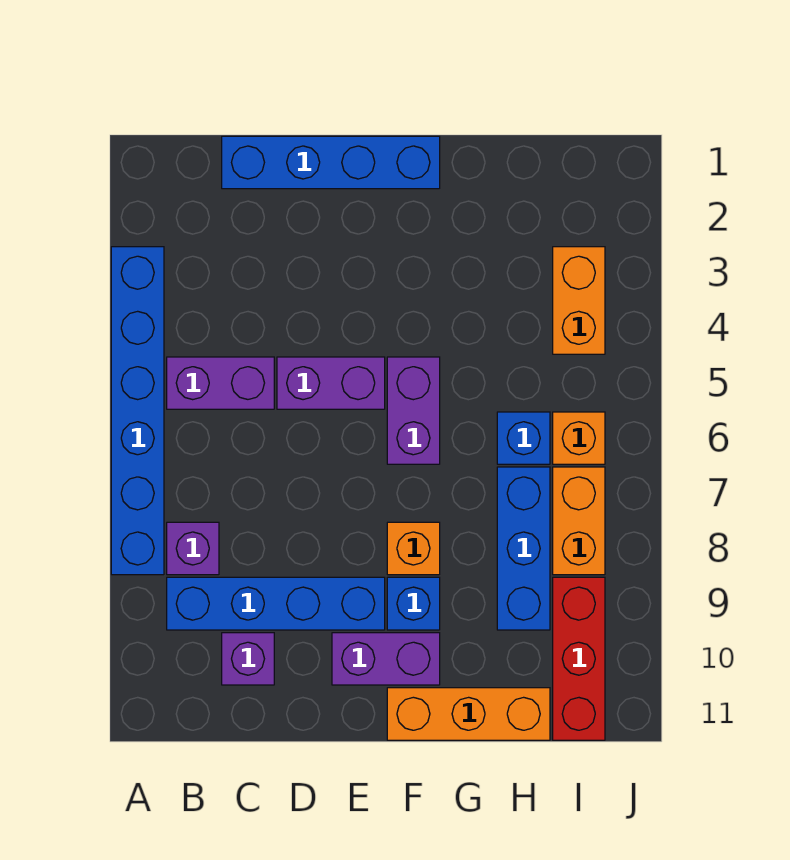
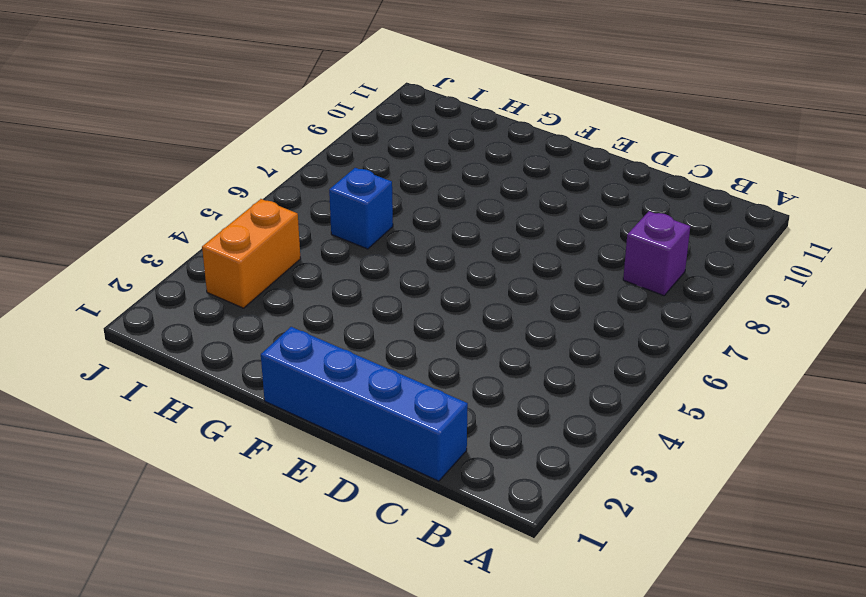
none -> blue 1x6 brick [111,247,164,575]
none -> purple 1x2 brick [167,357,274,409]
none -> blue 1x4 brick [167,577,385,630]

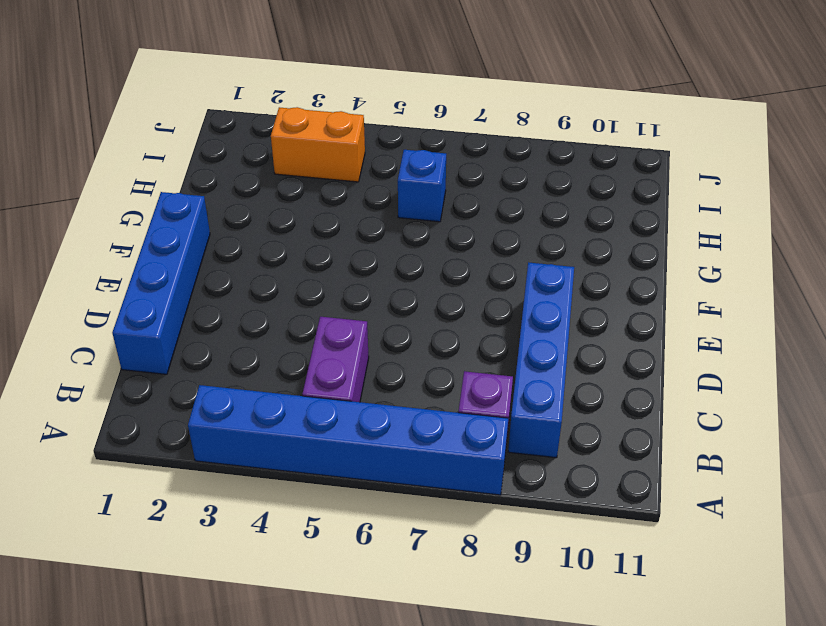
none -> purple 1x1 brick [222,633,274,685]
none -> purple 1x2 brick [277,357,385,409]
none -> purple 1x2 brick [332,633,440,685]

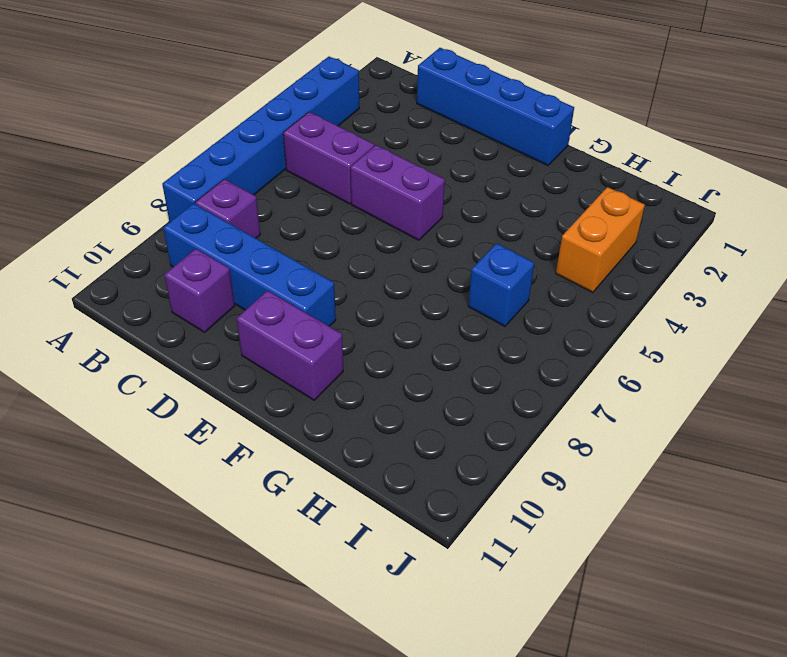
none -> purple 1x2 brick [387,357,440,464]
none -> orange 1x1 brick [387,522,440,575]
none -> blue 1x1 brick [387,577,440,630]

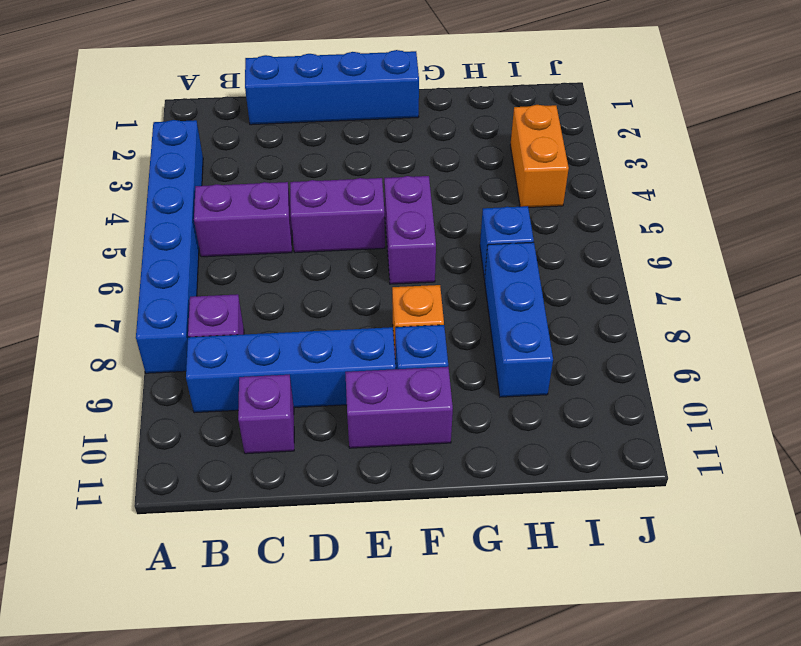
none -> orange 1x3 brick [387,688,550,740]
none -> orange 1x1 brick [553,412,605,464]
none -> orange 1x2 brick [553,467,605,575]

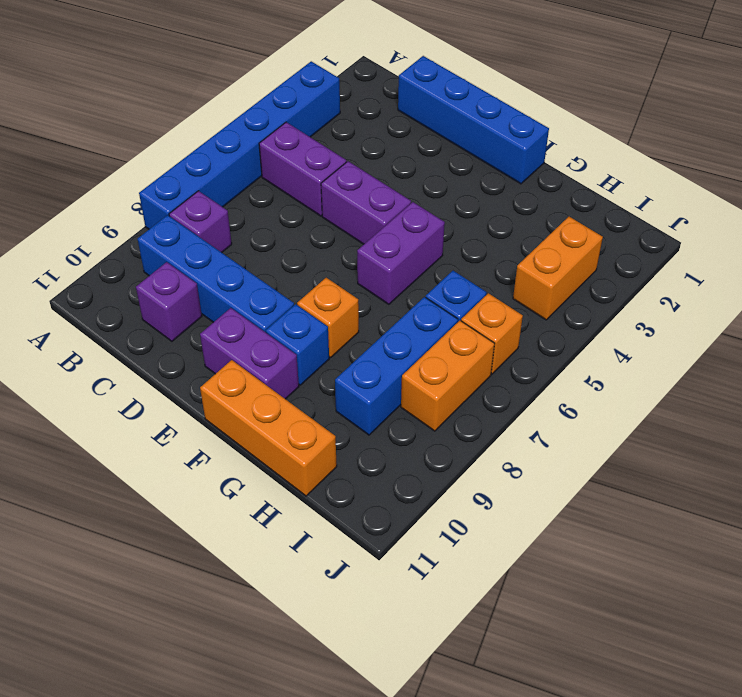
none -> red 1x3 brick [553,577,605,740]

